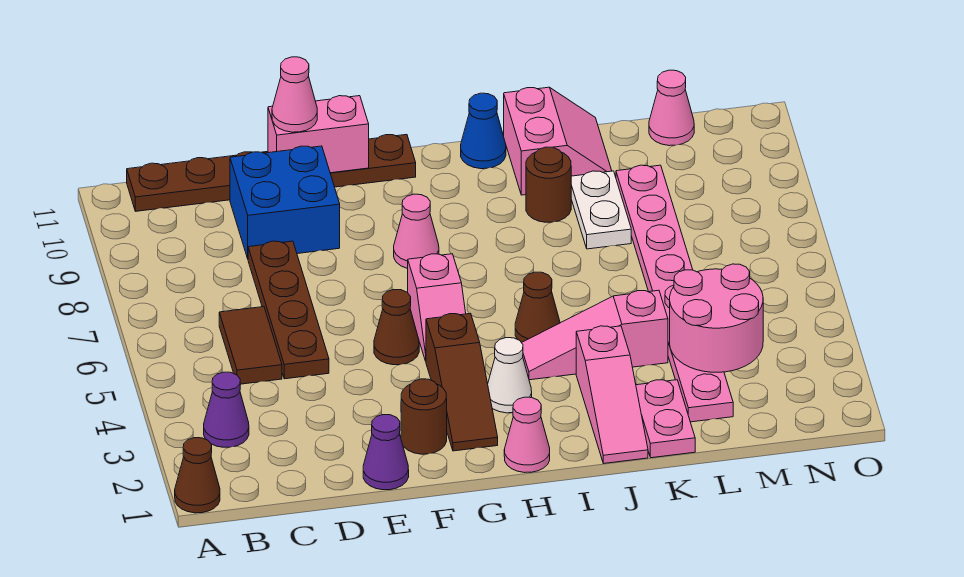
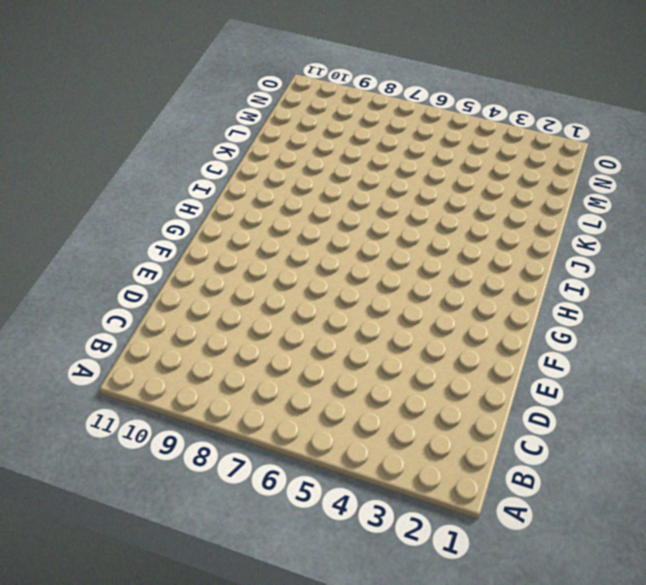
none -> brown 1x1 cone [175,438,220,513]
none -> purple 1x1 cone [204,372,249,447]
none -> brown 1x6 plate [127,134,416,211]

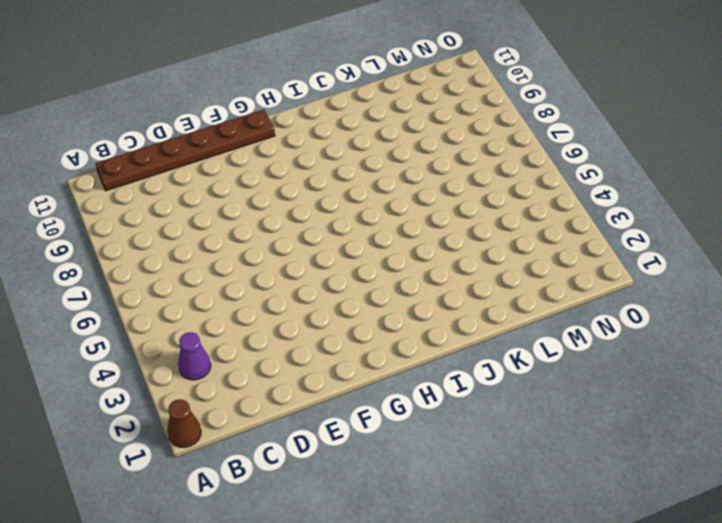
none -> brown 1x2 tile [219,307,282,384]
none -> brown 1x4 plate [248,241,329,379]
none -> blue 2x2 brick [230,146,340,258]

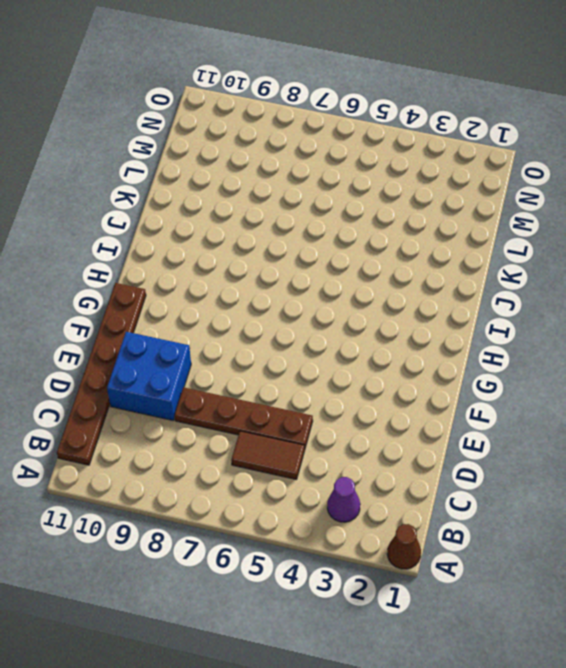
none -> purple 1x1 cone [363,415,409,490]
none -> brown 1x1 round brick [401,379,447,454]
none -> brown 1x1 cone [374,290,419,365]

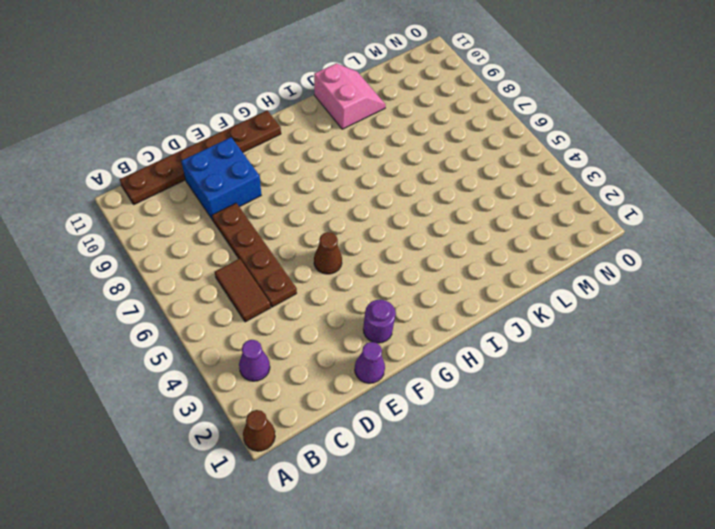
purple 1x1 round brick [363,300,396,343] -> brown 1x1 round brick [401,379,447,454]
none -> brown 1x3 slope [426,313,498,451]
none -> pink 1x2 slope [408,254,466,361]
none -> pink 1x1 cone [394,194,439,268]

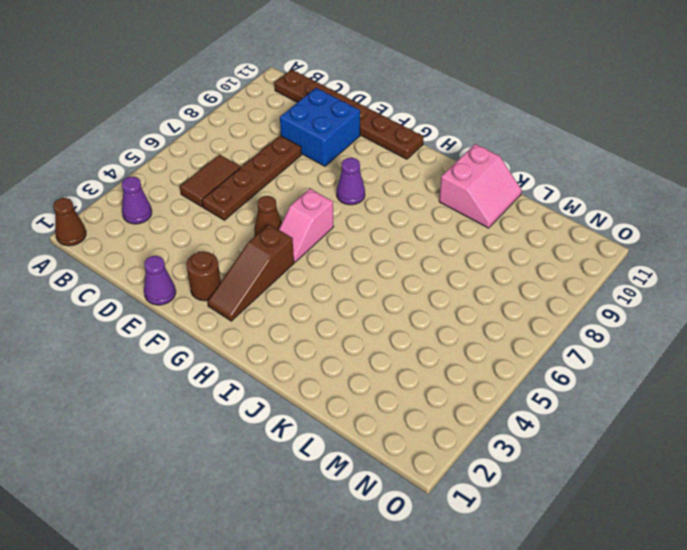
purple 1x1 cone [337,158,365,205] -> pink 1x1 cone [394,194,439,268]
none -> pink 1x1 cone [504,397,550,473]
none -> white 1x1 cone [488,338,532,413]
none -> pink 1x3 slope [522,290,668,380]

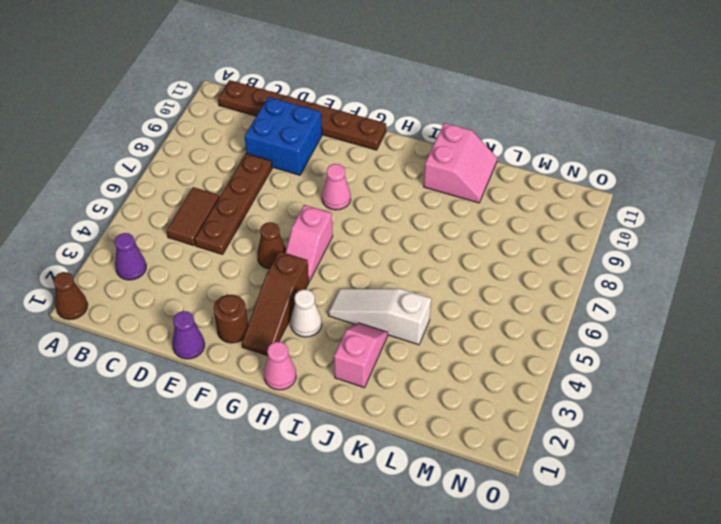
white 1x3 slope [328,289,431,345] -> pink 1x3 slope [522,290,668,380]
pink 1x2 slope [334,323,388,388] -> pink 1x3 slope [576,326,648,464]
none -> brown 1x1 cone [515,272,560,343]
none -> blue 1x1 cone [461,93,506,169]
none -> brown 1x1 round brick [526,147,571,222]

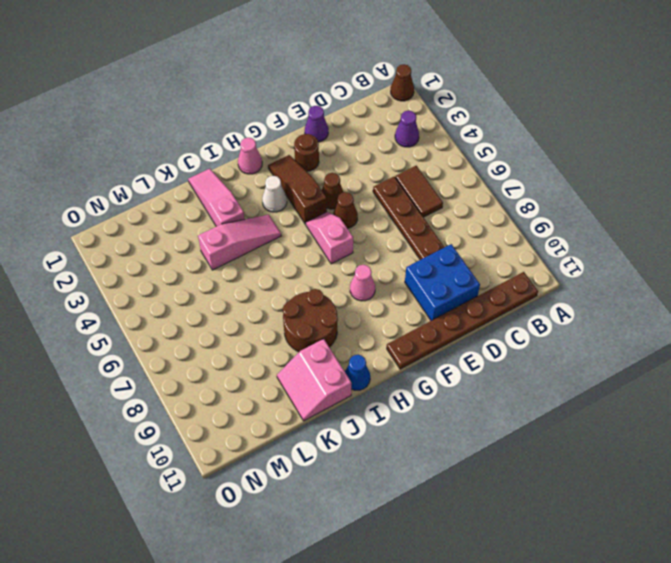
brown 1x1 cone [322,173,344,209] -> brown 1x1 cone moved to [515,272,560,343]
brown 2x2 round brick [283,289,338,352] -> brown 1x1 round brick [526,147,571,222]
none -> pink 1x2 plate [636,380,695,458]
none -> white 1x2 plate [571,171,631,249]
none -> pink 1x8 plate [616,165,733,422]

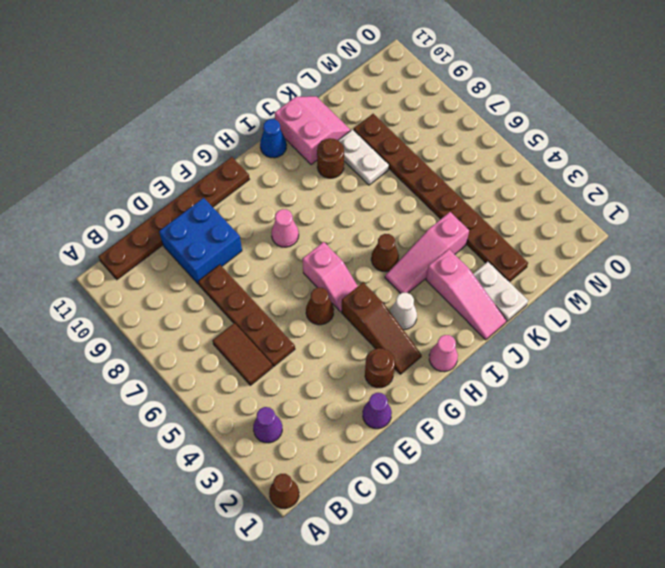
white 1x2 plate [473,262,528,322] -> pink 1x2 plate [636,380,695,458]
brown 1x8 plate [354,114,528,282] -> pink 1x8 plate [616,165,733,422]
none -> pink 1x1 cone [649,70,694,146]
none -> pink 1x2 brick [268,96,369,173]
none -> pink 2x2 round brick [670,264,763,372]

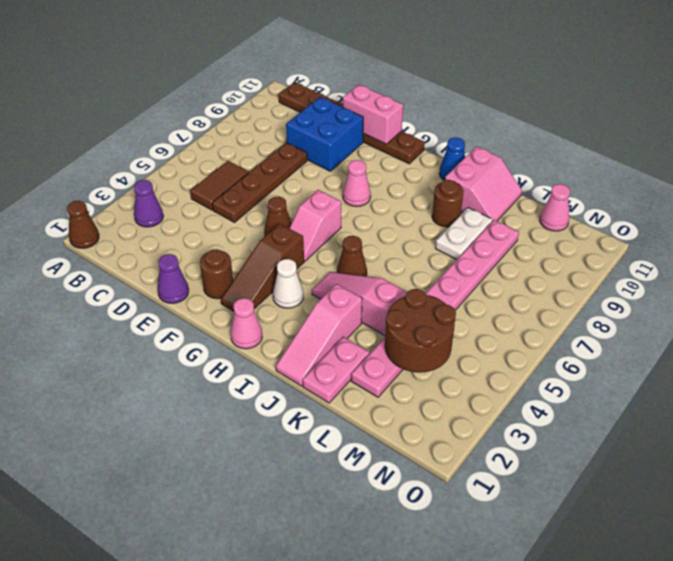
brown 2x2 round brick [385,289,456,373] -> pink 2x2 round brick [670,264,763,372]
none -> pink 1x1 cone [272,57,317,132]

